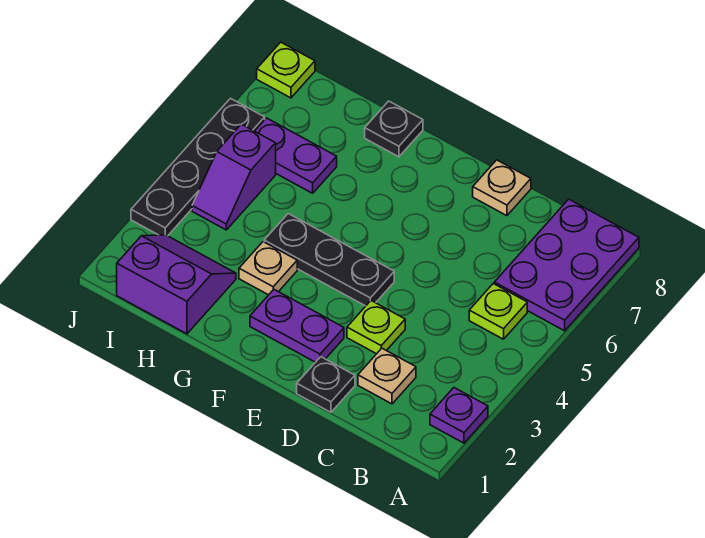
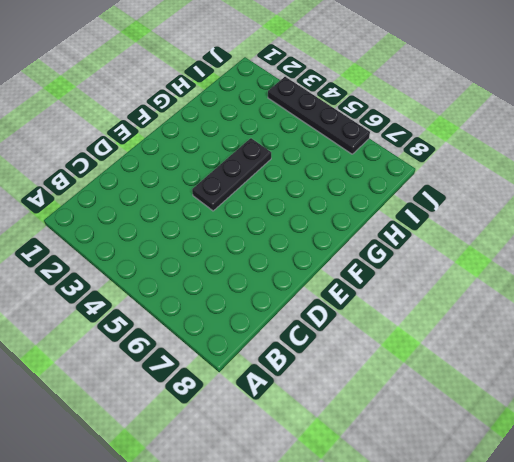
none -> purple 1x1 plate [430,388,488,443]
none -> purple 2x3 plate [494,199,639,331]
none -> lime 1x1 plate [469,284,527,339]

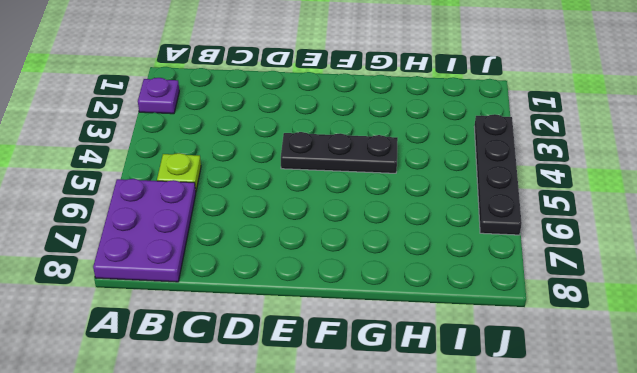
none -> tan 1x1 plate [358,348,416,404]
none -> black 1x1 plate [297,357,355,412]
none -> lime 1x1 plate [347,301,405,354]

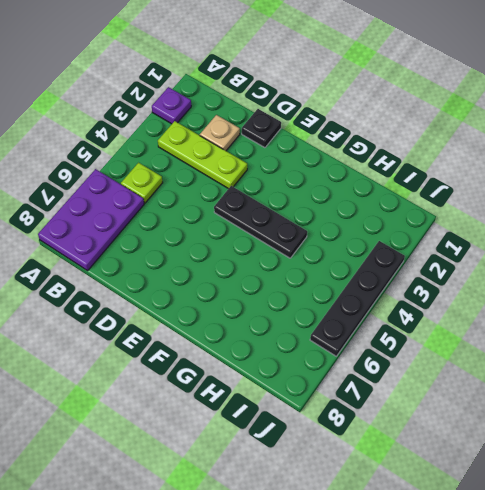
lime 1x3 plate [158,121,247,189] -> lime 1x1 plate [347,301,405,354]
none -> tan 1x1 plate [473,160,531,216]
none -> purple 1x2 plate [250,290,344,362]
none -> tan 1x1 plate [239,242,297,295]

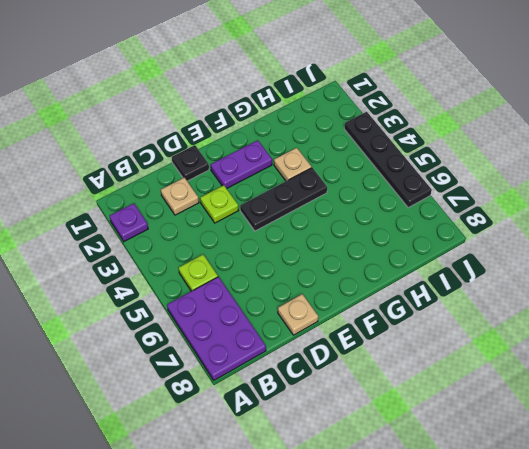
none -> black 1x1 plate [365,101,423,157]
none -> purple 2x2 slope [117,235,236,334]
none -> purple 1x2 plate [255,118,337,193]

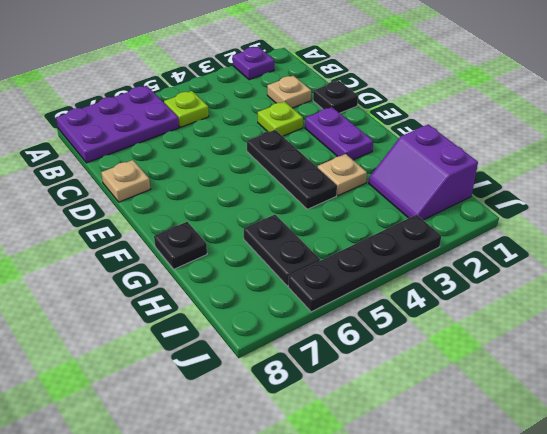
black 1x2 plate [244,215,320,286] -> purple 1x2 plate [255,118,337,193]
none -> purple 1x2 slope [192,124,276,230]
none -> lime 1x1 plate [257,42,315,98]

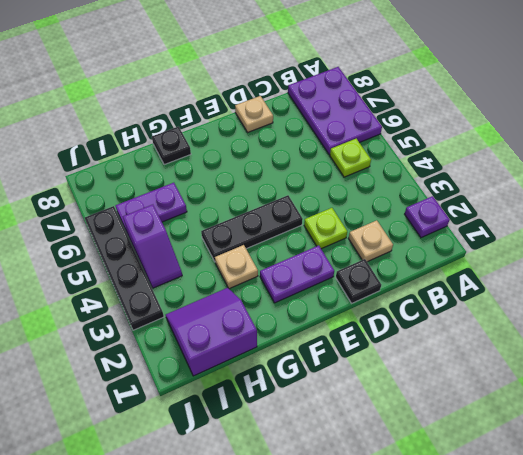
none -> lime 1x1 plate [257,42,315,98]

